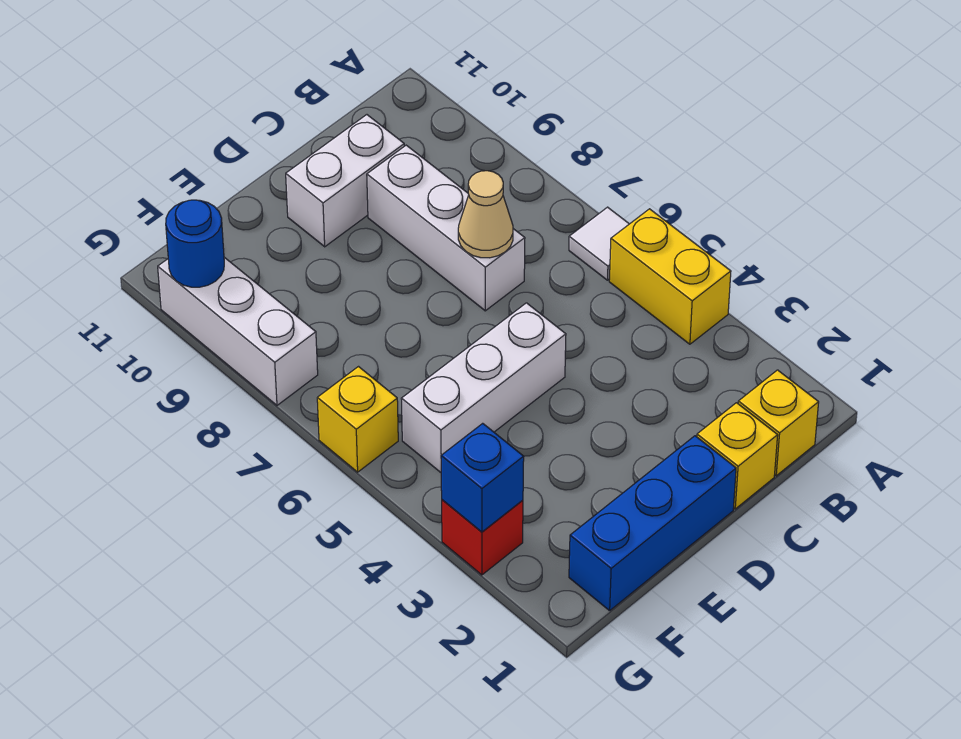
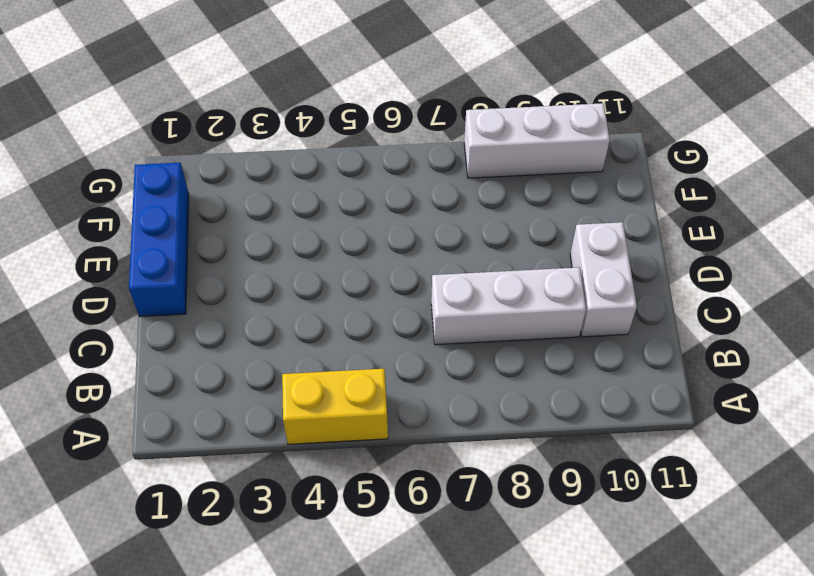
none -> white 1x1 tile [569,207,629,280]
none -> yellow 1x1 brick [738,370,819,476]
none -> yellow 1x1 brick [697,403,778,509]

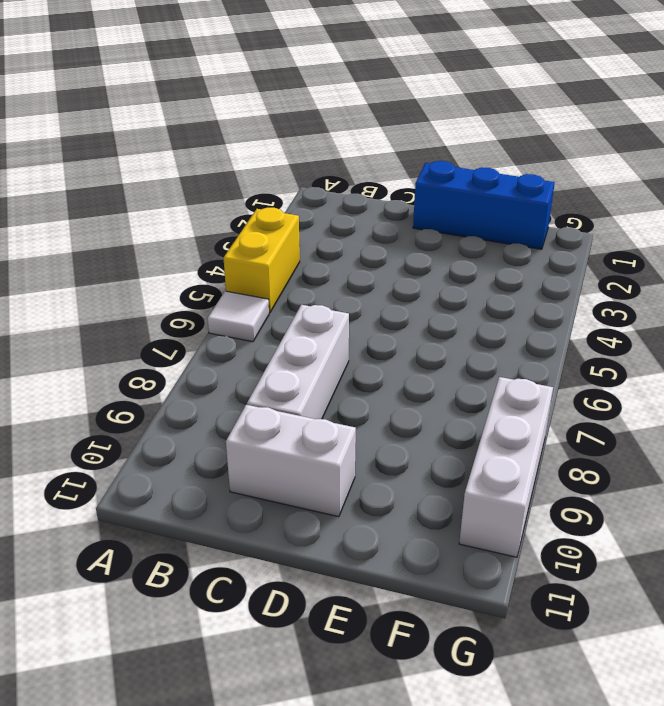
none -> yellow 1x1 brick [738,370,819,476]
none -> yellow 1x1 brick [697,403,778,509]
none -> white 1x3 brick [401,303,566,472]

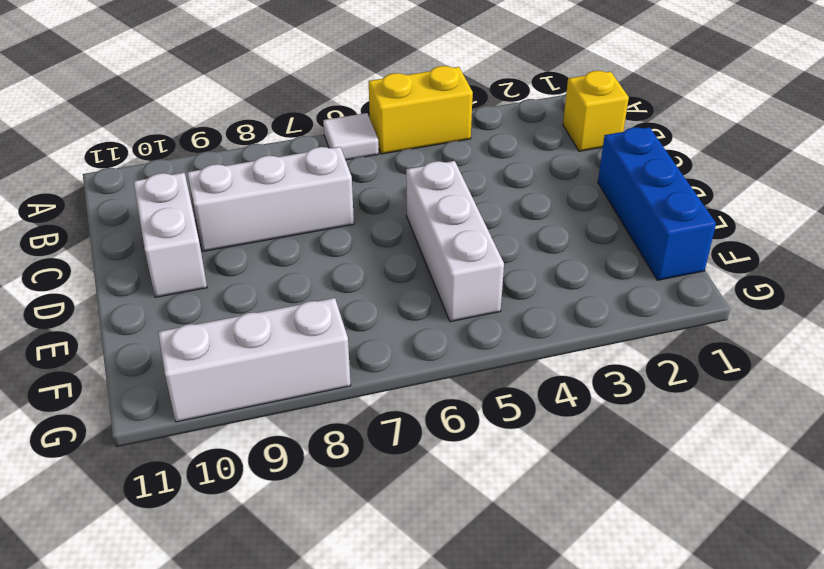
none -> yellow 1x1 brick [697,403,778,509]
none -> red 1x1 brick [442,500,523,575]
none -> yellow 1x1 brick [317,367,398,472]

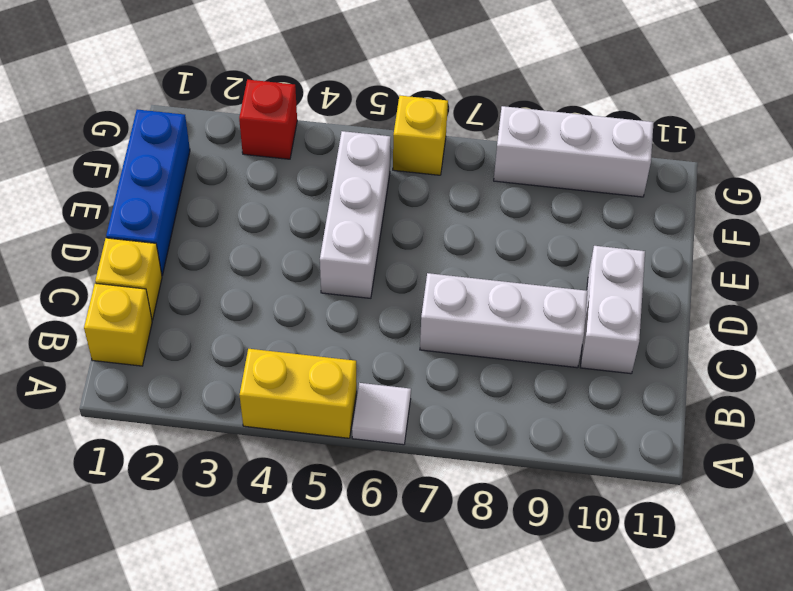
none -> tan 1x1 cone [458,171,513,258]
none -> blue 1x1 brick [441,423,524,532]
none -> blue 1x1 round brick [166,200,224,287]

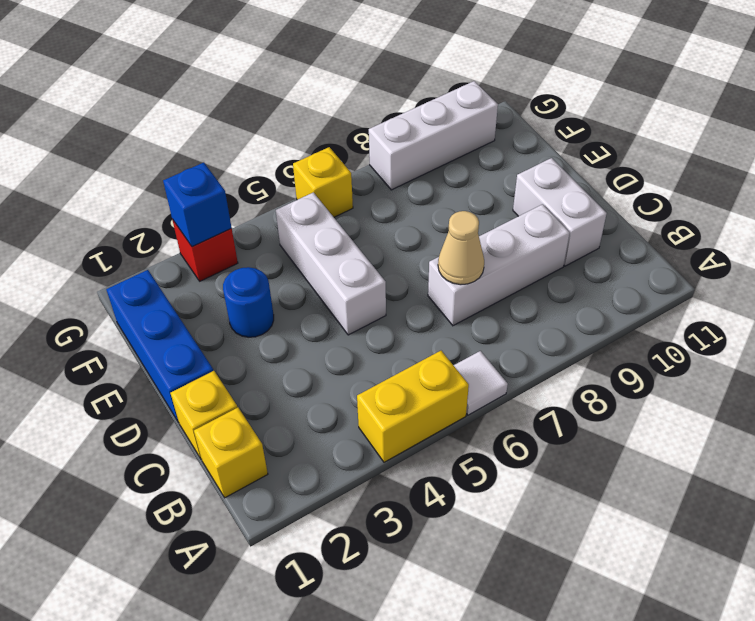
blue 1x1 round brick [223,267,274,337] -> blue 1x1 round brick moved to [166,200,224,287]

